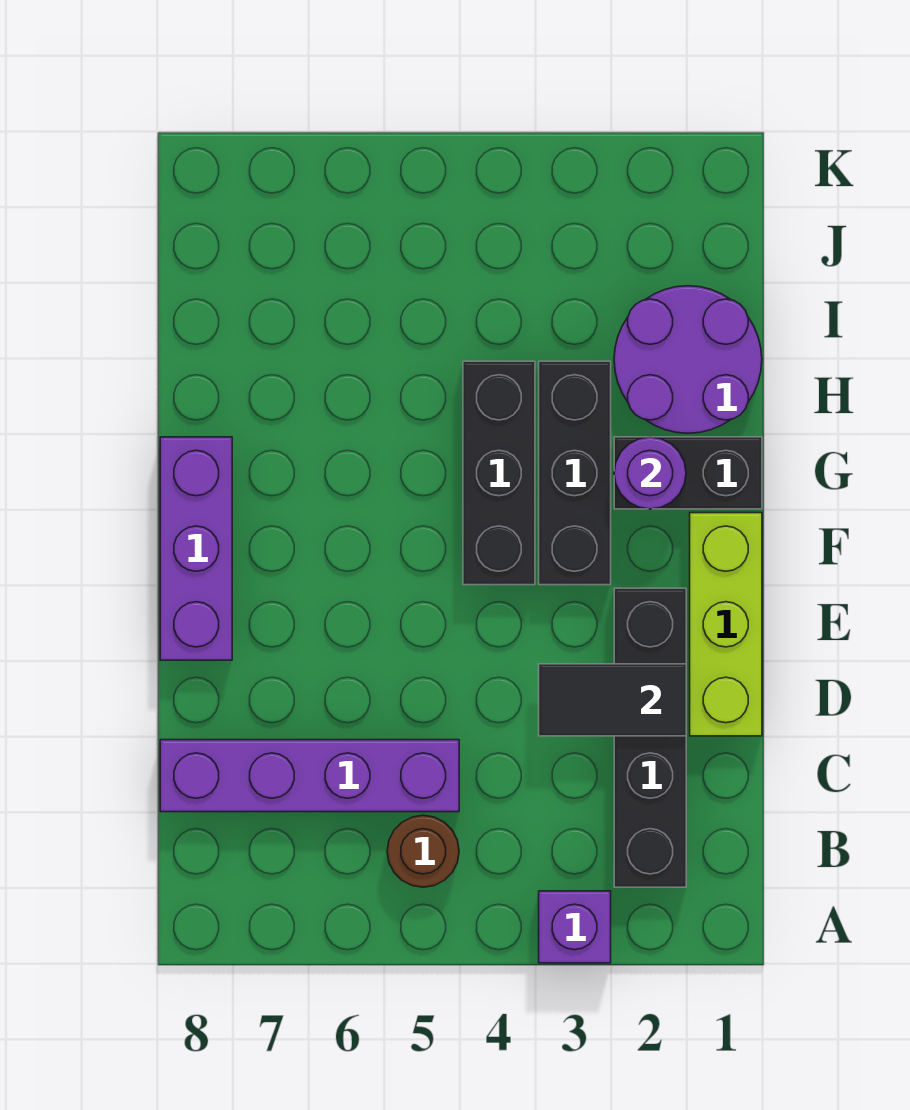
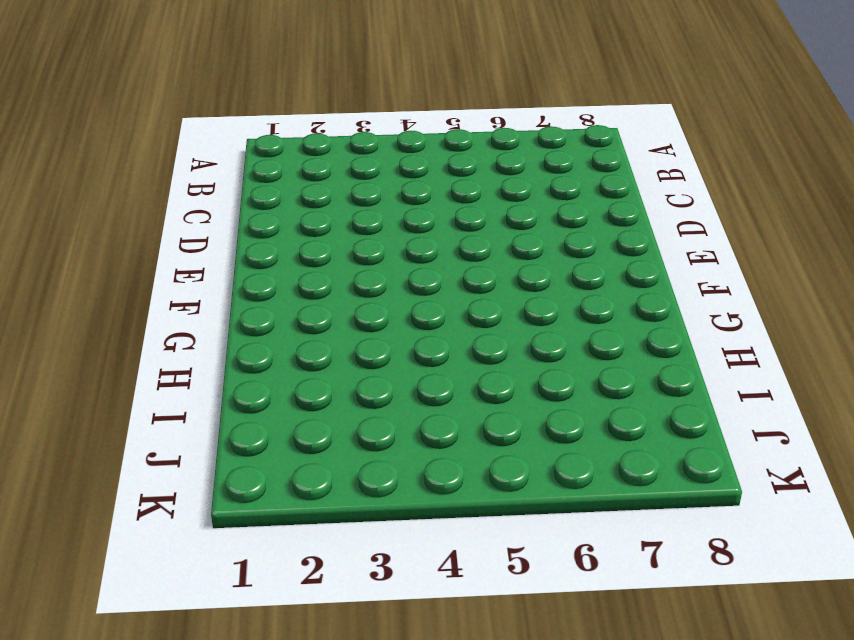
none -> purple 1x1 brick [539,891,611,963]
none -> black 1x4 brick [614,588,686,887]
none -> brown 1x1 round brick [387,815,459,887]

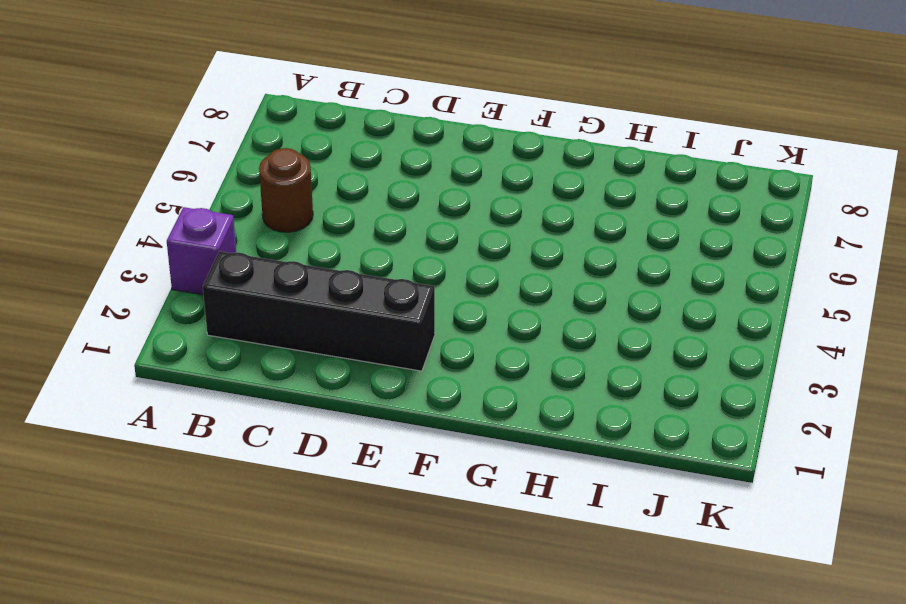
none -> purple 1x4 brick [160,740,459,812]
none -> lime 1x3 brick [690,513,762,736]
none -> purple 1x3 brick [160,437,232,660]

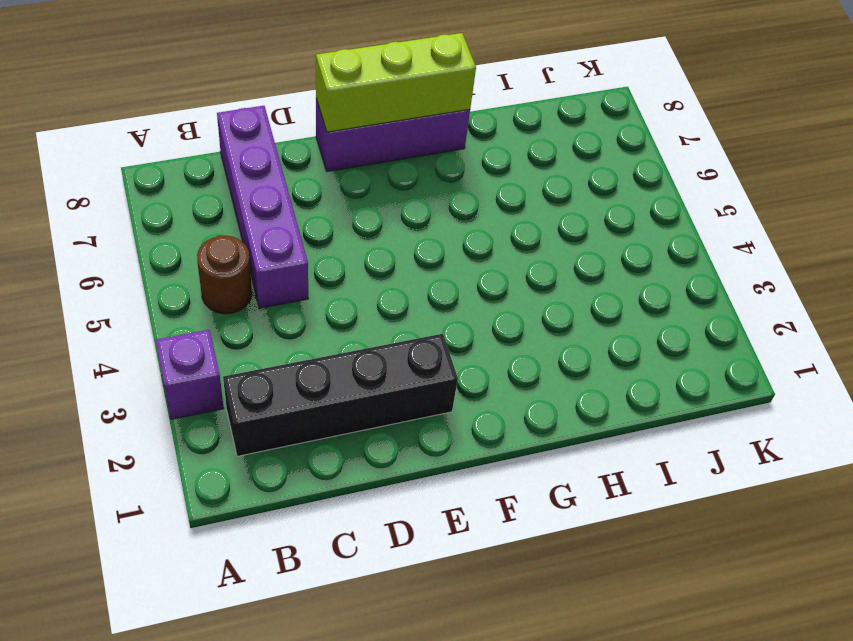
lime 1x3 brick [316,33,476,132] -> lime 1x3 brick moved to [690,513,762,736]
none -> black 1x3 brick [539,361,611,585]
none -> black 1x3 brick [463,361,535,585]
none -> black 1x2 brick [614,437,762,509]

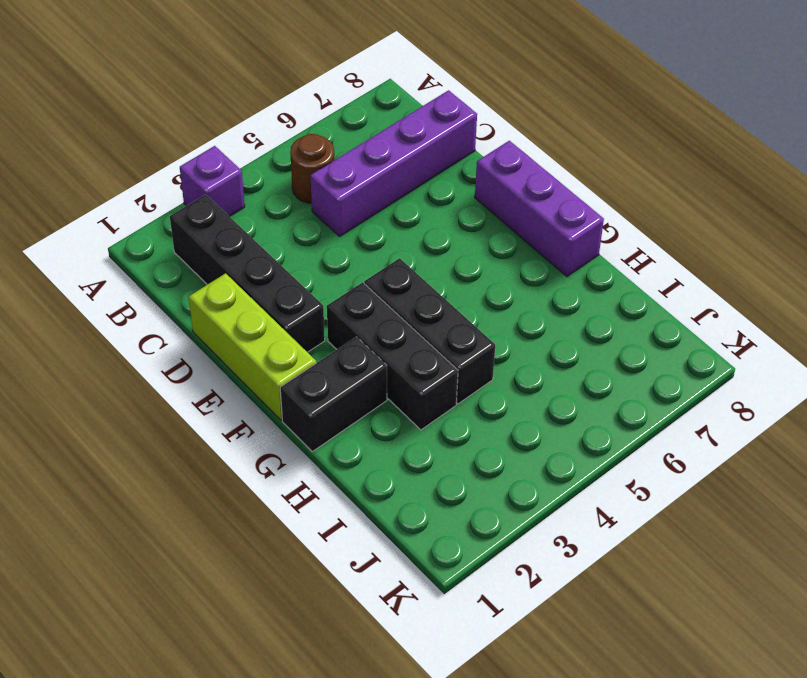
none -> purple 2x2 round brick [614,286,762,433]
none -> black 1x2 tile [539,664,686,736]
none -> purple 1x1 round brick [614,437,686,509]

